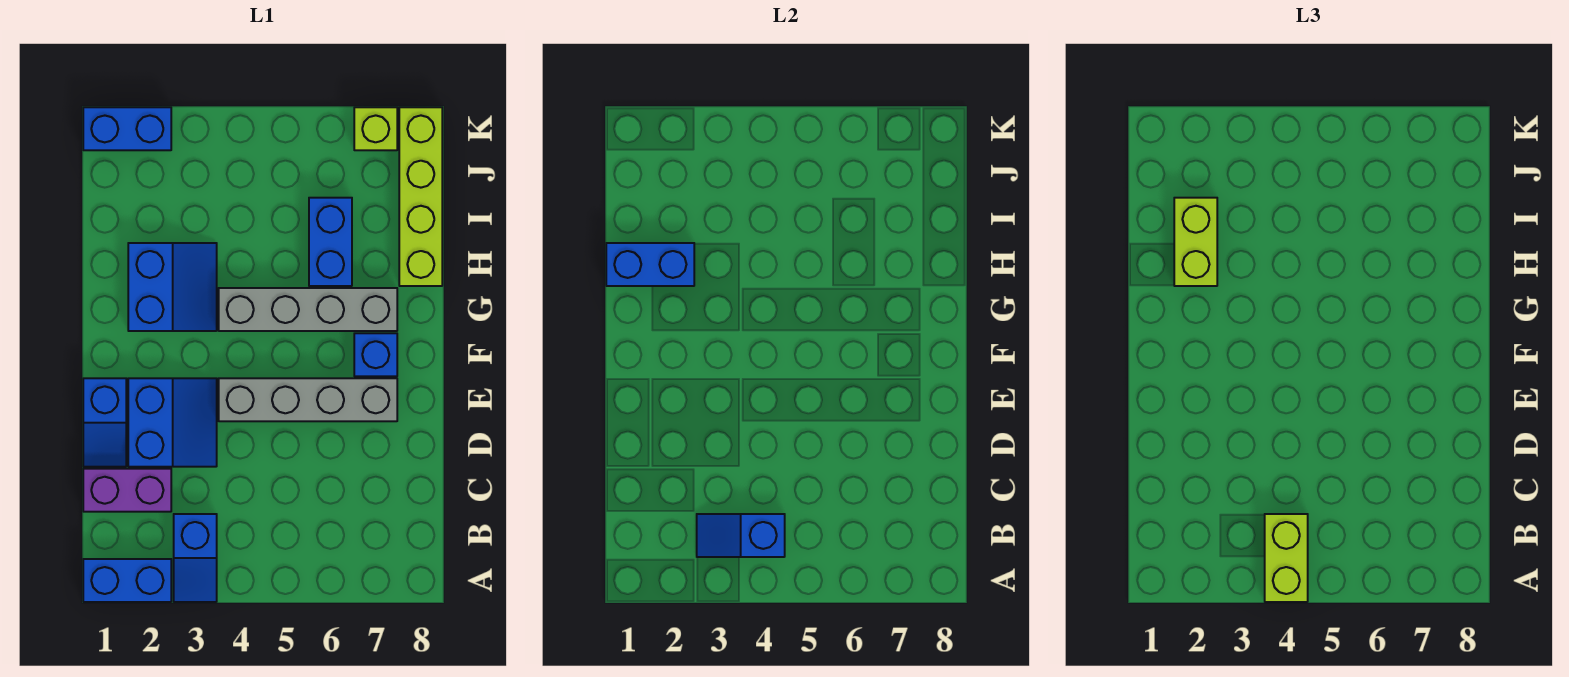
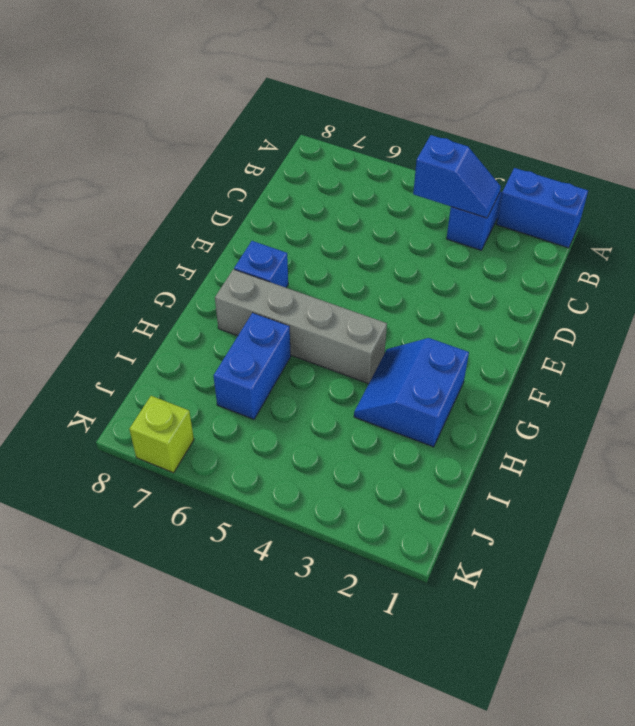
none -> purple 1x2 brick [83,469,171,512]
none -> blue 1x2 slope [83,378,126,467]
none -> blue 2x2 slope [128,378,217,467]

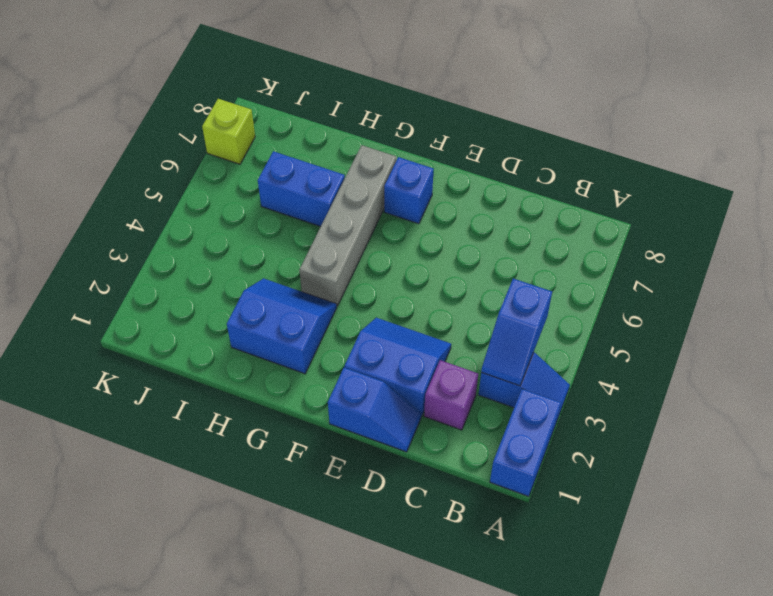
purple 1x1 brick [424,360,478,430] -> purple 1x2 brick [83,469,171,512]
none -> grey 1x4 brick [219,378,397,421]
none -> lime 1x4 brick [399,107,442,286]
none -> blue 1x2 brick [83,107,171,150]

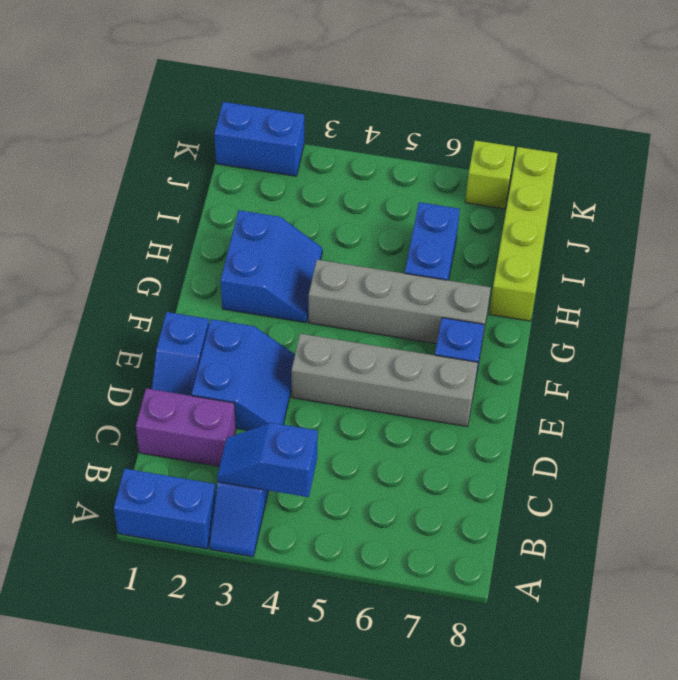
none -> blue 1x2 brick [606,243,694,286]
none -> lime 1x2 brick [1265,514,1308,602]
none -> lime 1x2 brick [1174,198,1217,286]

